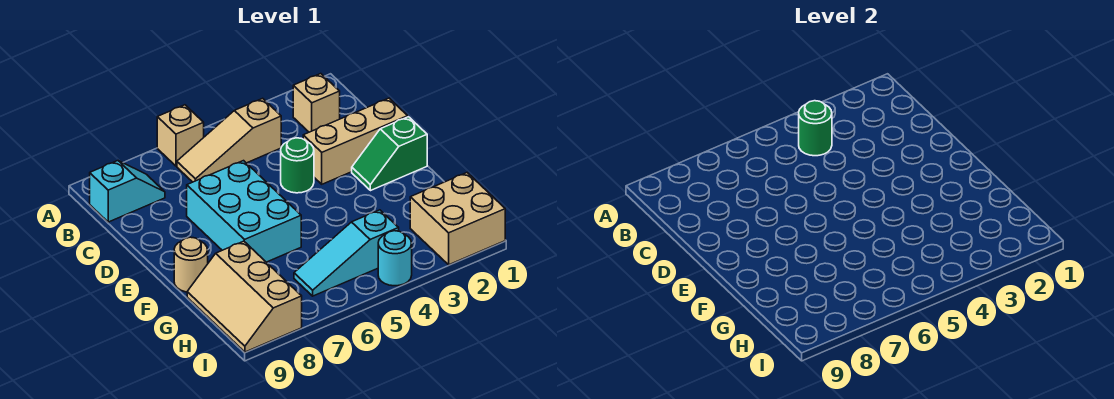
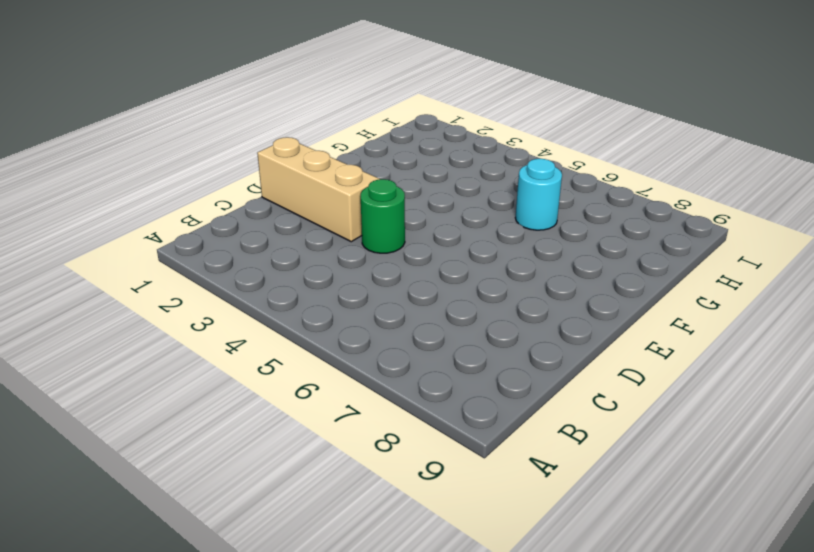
cyan 1x1 round brick [515,159,562,230] -> cyan 1x1 round brick moved to [378,231,412,286]
none -> tan 1x1 brick [157,105,204,166]
none -> tan 1x1 brick [293,74,340,132]
none -> tan 1x3 slope [177,98,281,182]

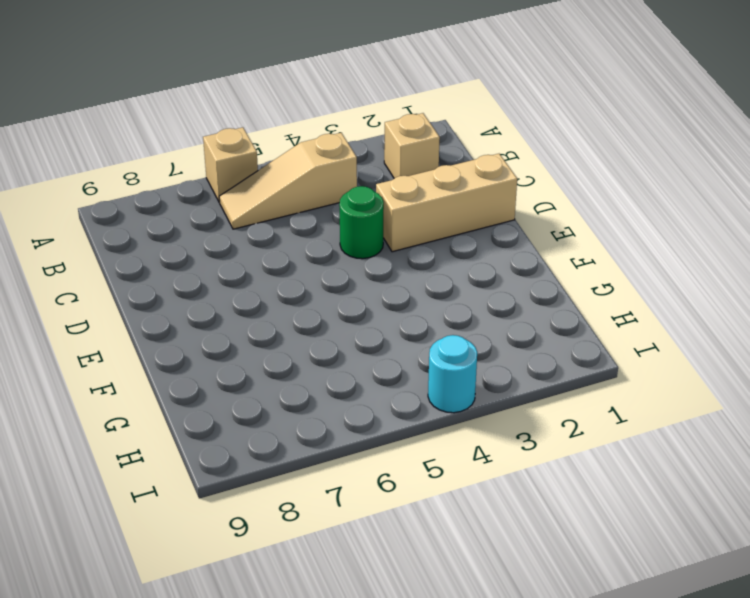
none -> cyan 1x2 slope [90,161,165,222]
none -> cyan 2x3 brick [187,161,301,262]
none -> green 1x2 slope [352,117,427,191]

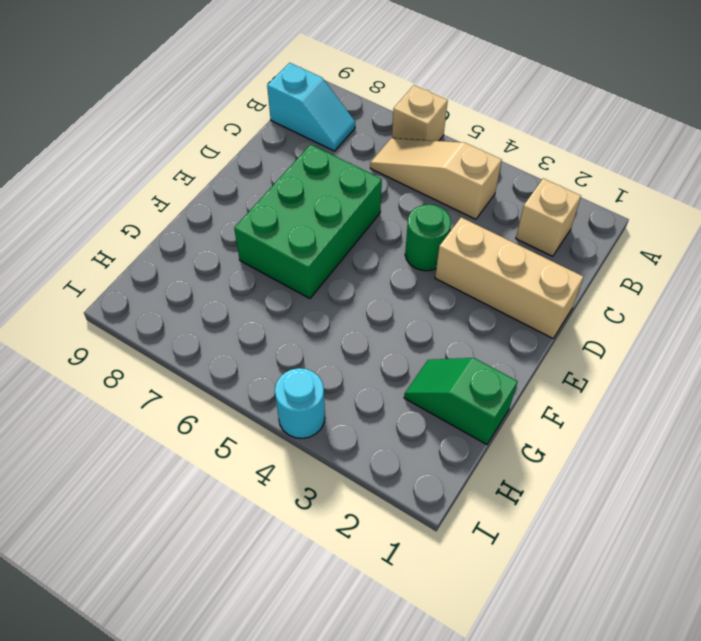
green 2x3 brick [234,144,382,299] -> cyan 2x3 brick [187,161,301,262]
green 1x2 slope [404,358,518,445] -> green 1x2 slope moved to [352,117,427,191]
none -> tan 1x1 round brick [174,237,208,292]
none -> tan 2x3 slope [187,241,302,352]
none -> tan 2x2 brick [410,173,505,265]

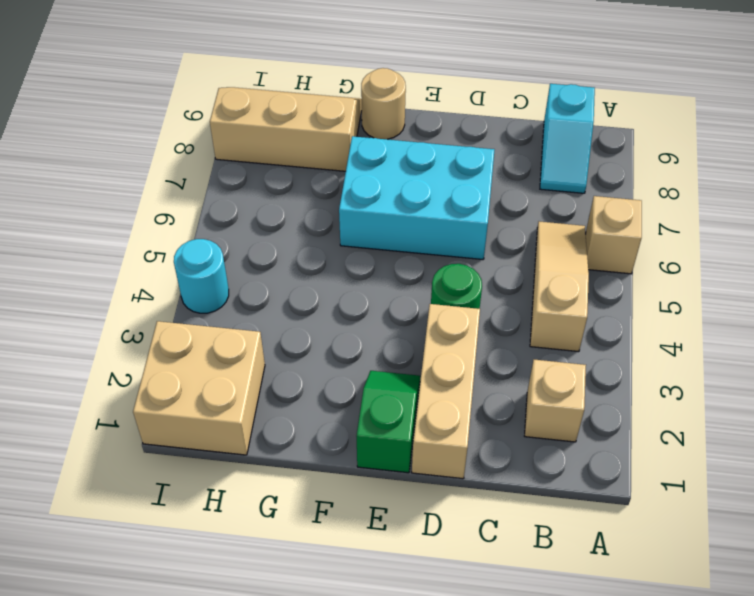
none -> cyan 1x3 slope [294,210,399,296]
none -> green 1x1 round brick [799,101,832,156]

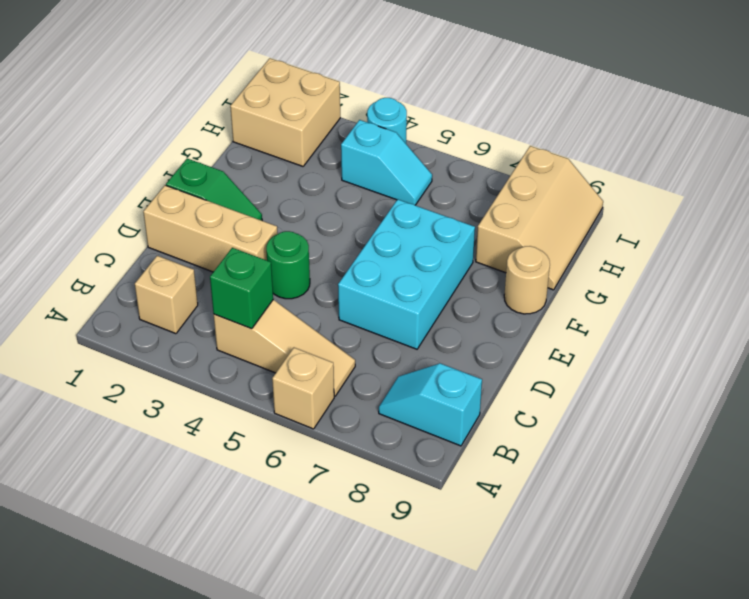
green 1x1 brick [210,248,273,329] -> green 1x1 round brick [799,101,832,156]
cyan 1x2 slope [341,120,432,205] -> cyan 1x3 slope [294,210,399,296]

